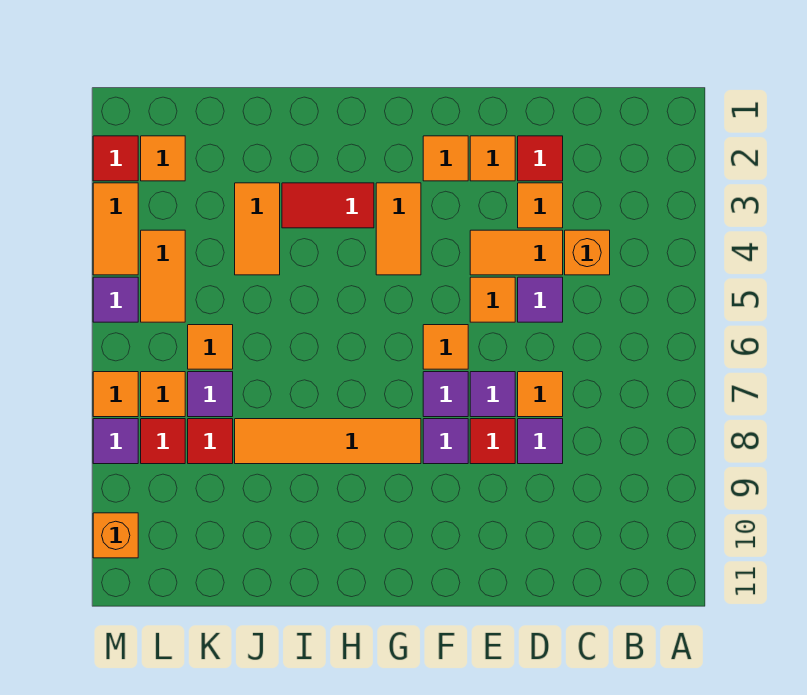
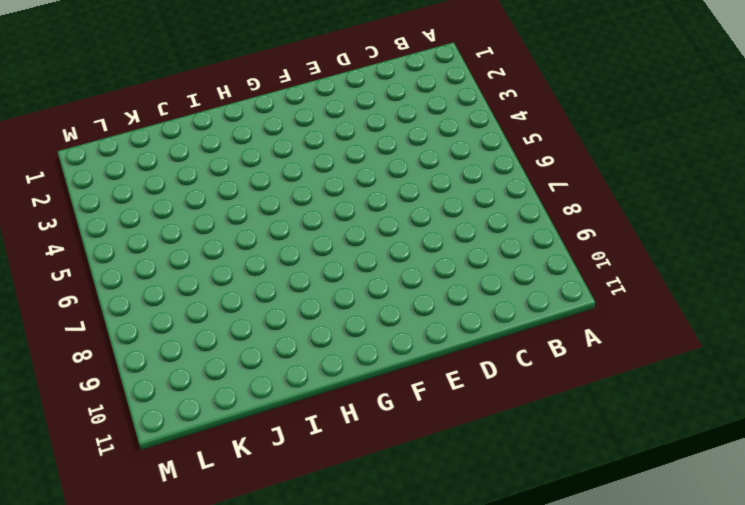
none -> orange 1x1 brick [565,230,610,275]
none -> red 1x1 tile [518,136,563,181]
none -> orange 1x1 tile [518,183,563,228]
none -> orange 1x2 tile [470,230,563,275]

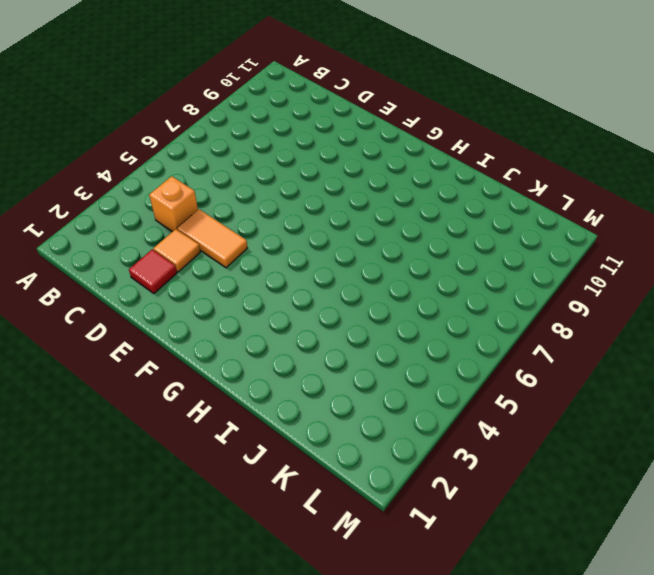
none -> purple 1x1 tile [518,277,563,322]
none -> orange 1x1 tile [518,372,563,417]
none -> purple 1x1 tile [518,419,563,464]
none -> orange 1x1 tile [470,136,515,181]

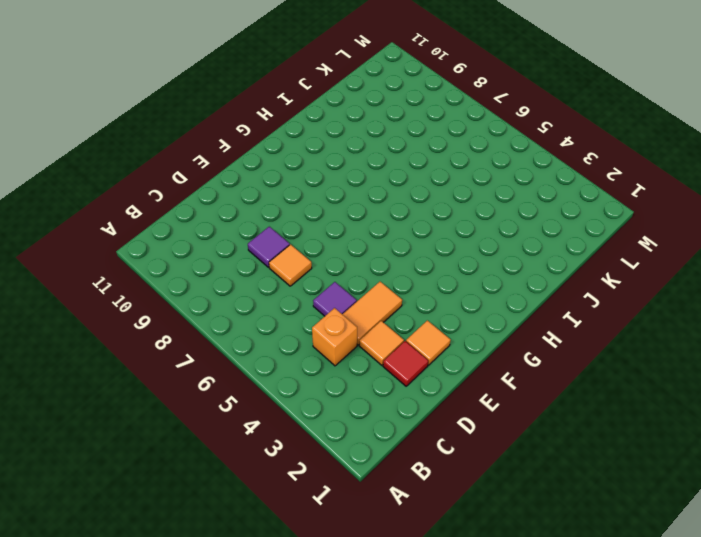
none -> orange 1x1 tile [470,277,515,322]
none -> purple 1x1 tile [470,372,515,417]
none -> red 1x1 tile [470,419,515,464]
none -> orange 1x1 tile [423,136,468,181]

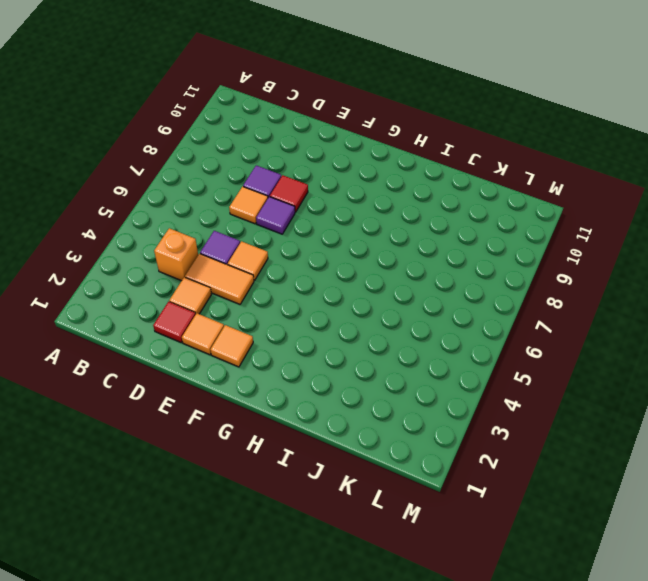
none -> orange 1x1 tile [423,325,468,369]
none -> purple 1x1 tile [423,372,468,417]
none -> purple 1x1 tile [423,419,468,464]
none -> orange 1x2 tile [376,183,421,275]

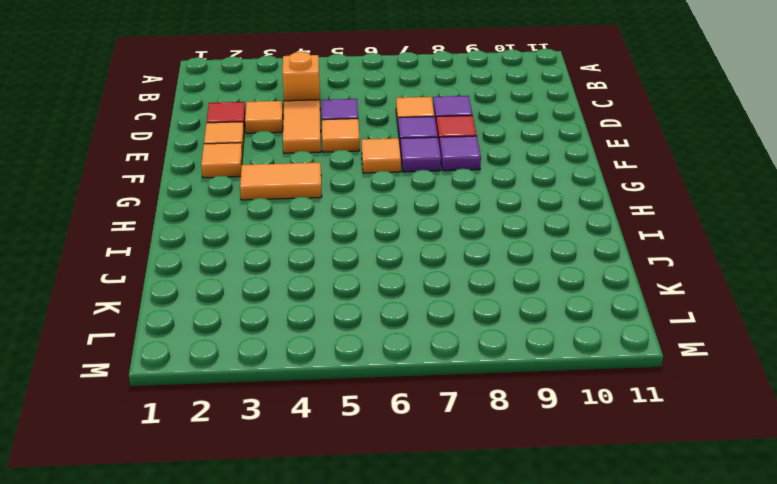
none -> orange 1x4 tile [235,419,421,464]
none -> red 1x2 tile [282,183,374,228]
none -> orange 1x2 tile [235,183,280,275]
none -> orange 1x1 tile [188,325,233,369]

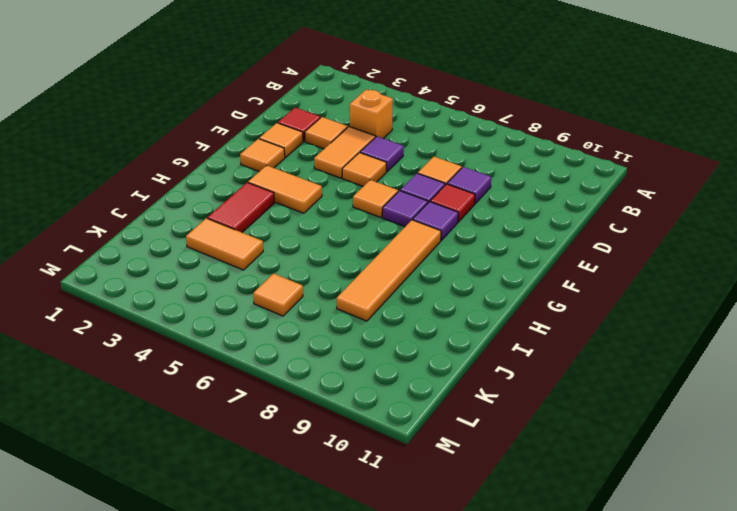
none -> purple 1x1 tile [188,372,233,417]
none -> red 1x1 tile [188,419,233,464]
none -> orange 1x1 tile [141,136,185,181]
none -> orange 1x2 tile [141,230,185,322]

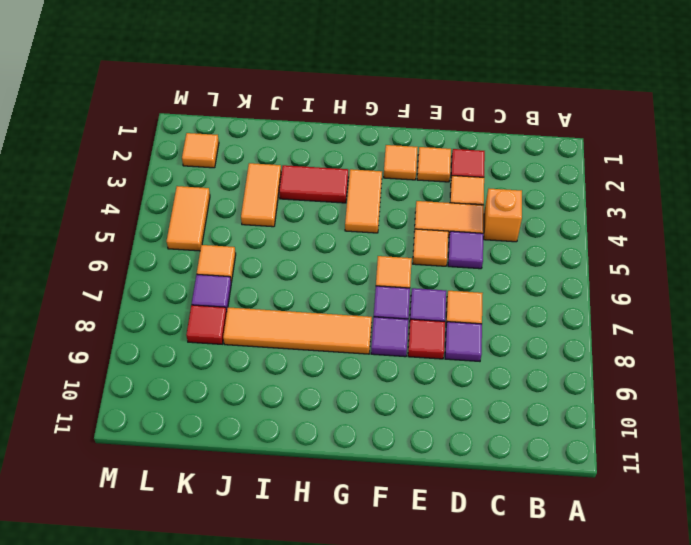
none -> orange 1x1 tile [141,372,185,417]
none -> red 1x1 tile [141,419,185,464]
none -> red 1x1 tile [93,136,138,181]
none -> orange 1x2 tile [93,183,138,275]

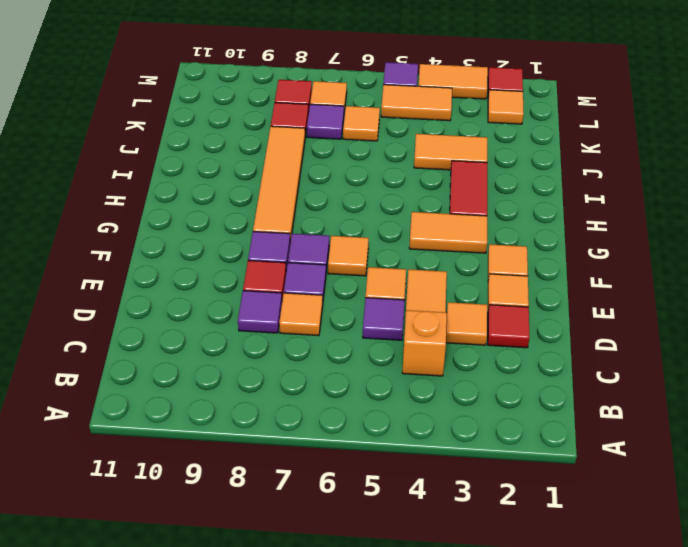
none -> orange 1x1 tile [93,372,138,417]
none -> purple 1x1 tile [93,419,138,464]
none -> orange 1x1 brick [93,513,138,558]

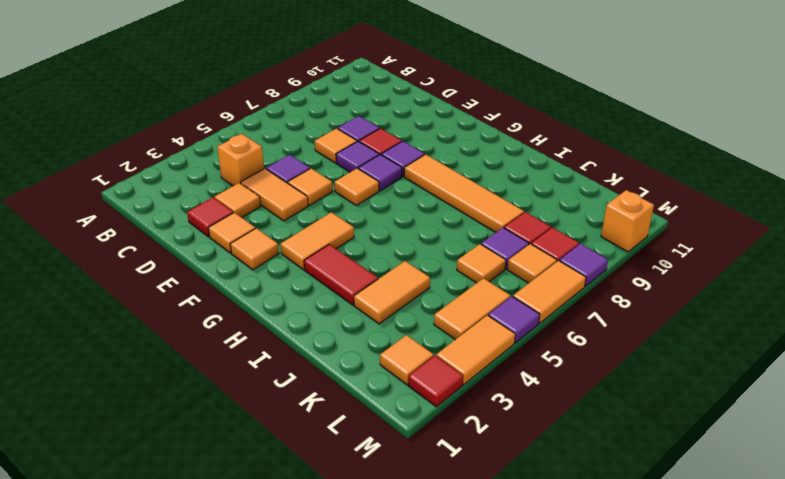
orange 1x2 tile [513,261,586,323] -> orange 1x1 tile [93,372,138,417]

